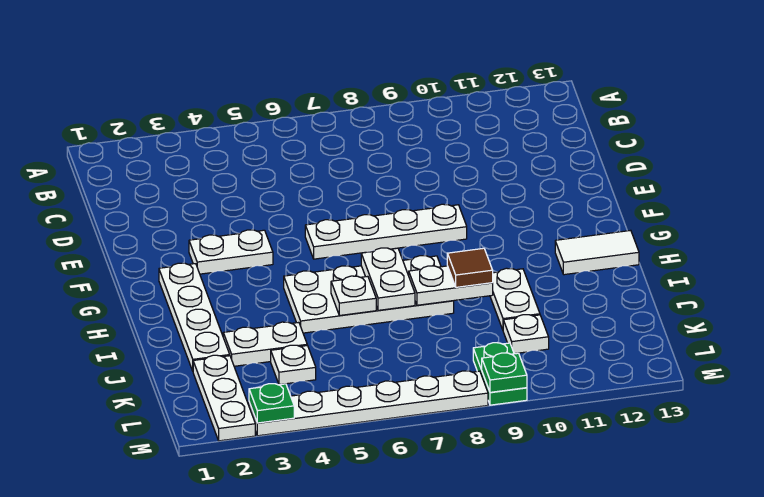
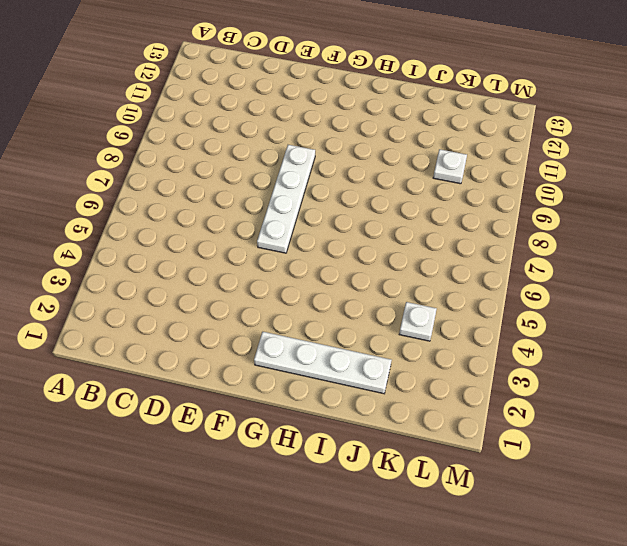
none -> white 1x2 plate [189,230,273,274]
none -> white 2x4 plate [284,256,454,333]
none -> white 1x2 tile [555,230,639,275]

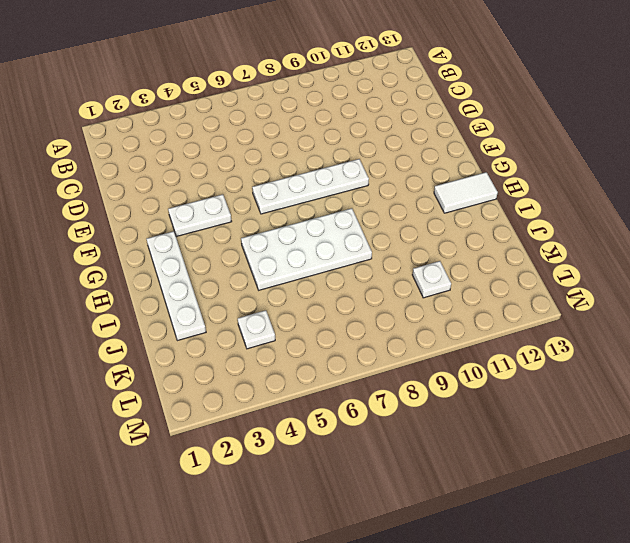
none -> white 1x2 plate [490,268,540,330]
none -> white 1x2 plate [223,322,307,366]
none -> white 1x3 plate [193,355,255,441]

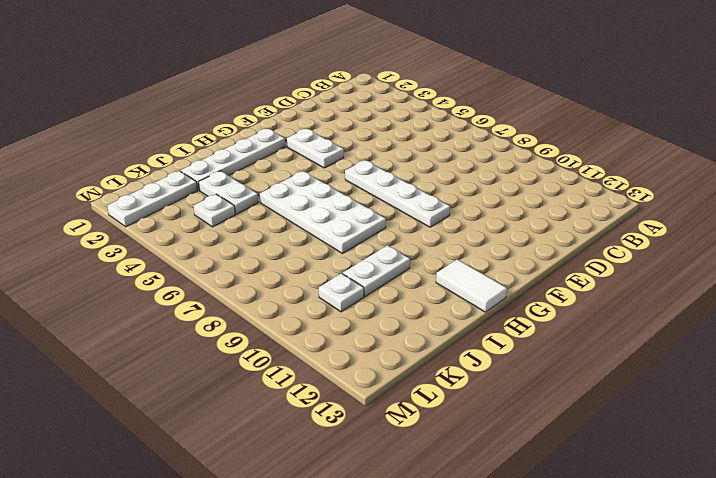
none -> green 1x2 plate [473,343,527,405]
none -> white 1x6 plate [249,371,488,436]
none -> white 1x2 plate [361,248,415,310]

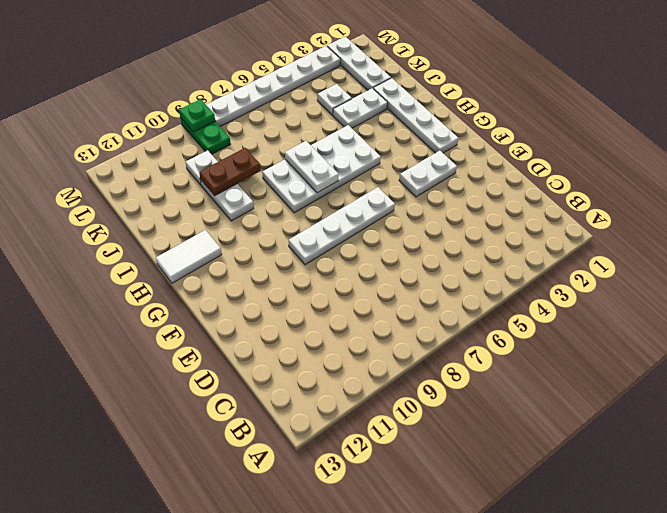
brown 1x2 plate [199,148,261,195] -> none
none -> white 1x1 plate [331,276,376,316]
none -> white 1x2 plate [409,266,493,305]
none -> green 1x1 plate [249,384,294,423]

